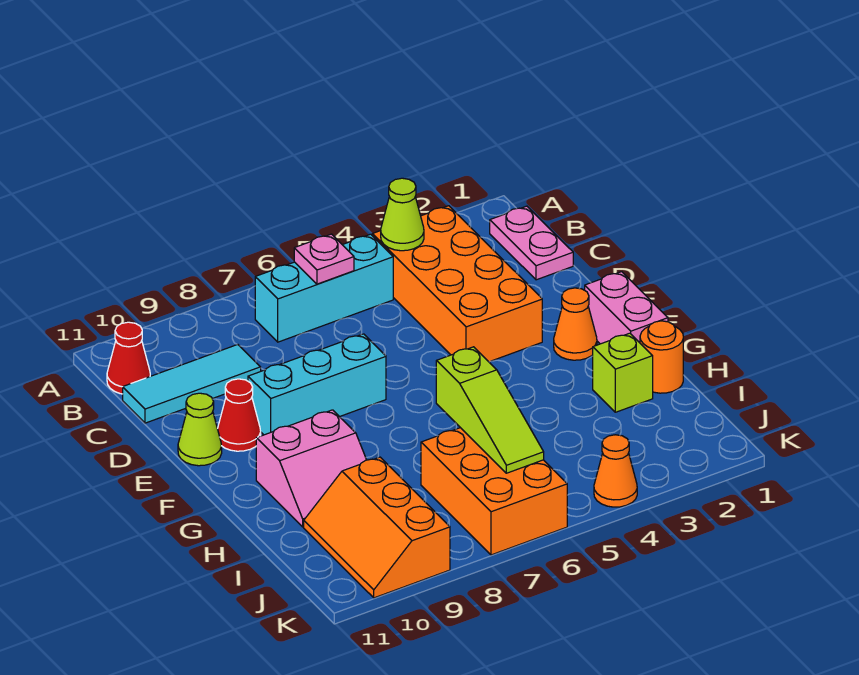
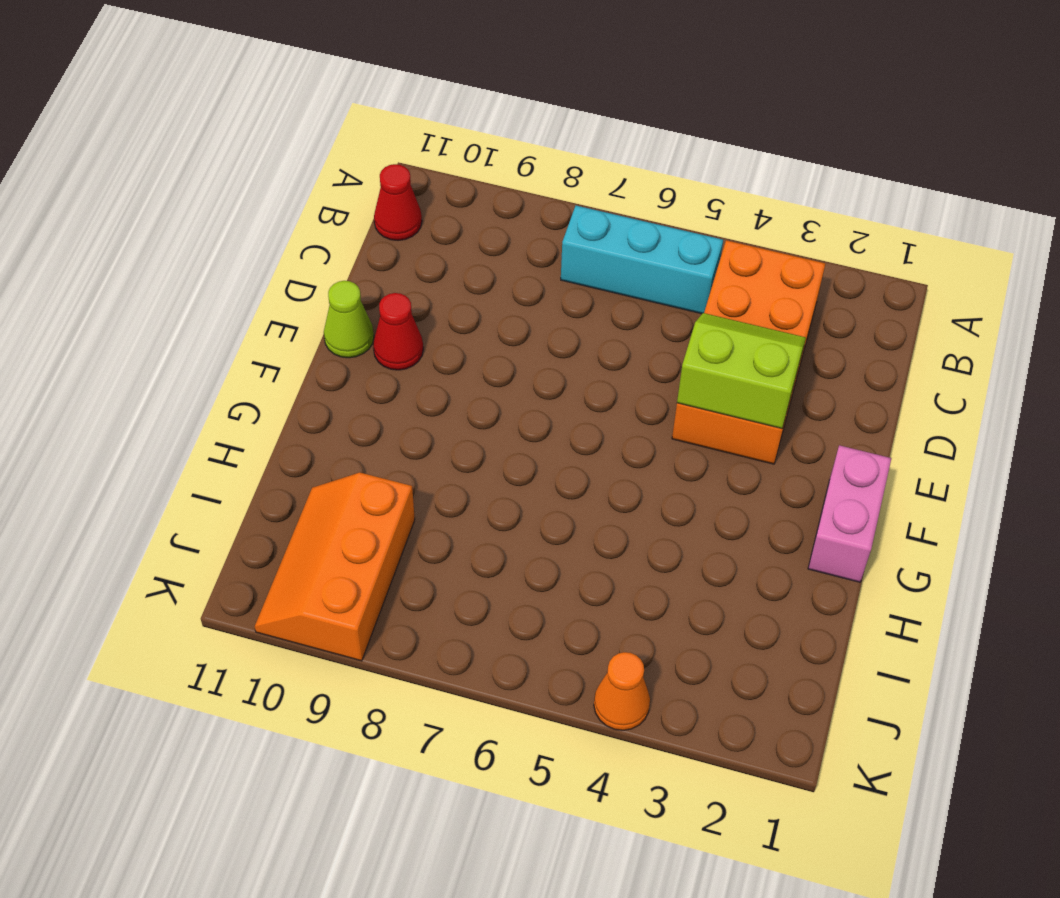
lime 2x2 slope [677,313,806,428] -> none
none -> pink 1x2 plate [490,206,573,280]
none -> cyan 1x3 tile [123,345,261,423]
none -> cyan 1x3 brick [248,334,386,435]

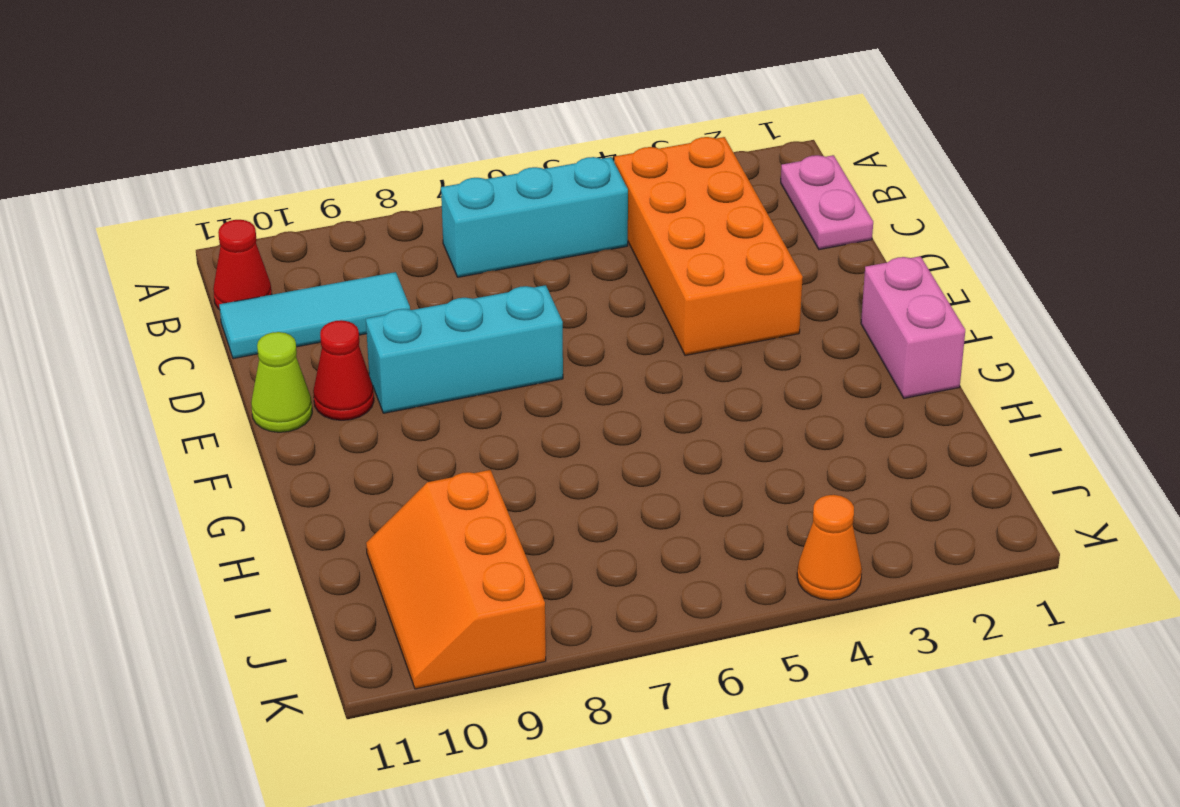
none -> orange 1x1 cone [554,288,597,360]
none -> pink 2x2 slope [256,410,366,527]
none -> orange 1x1 round brick [640,321,683,393]

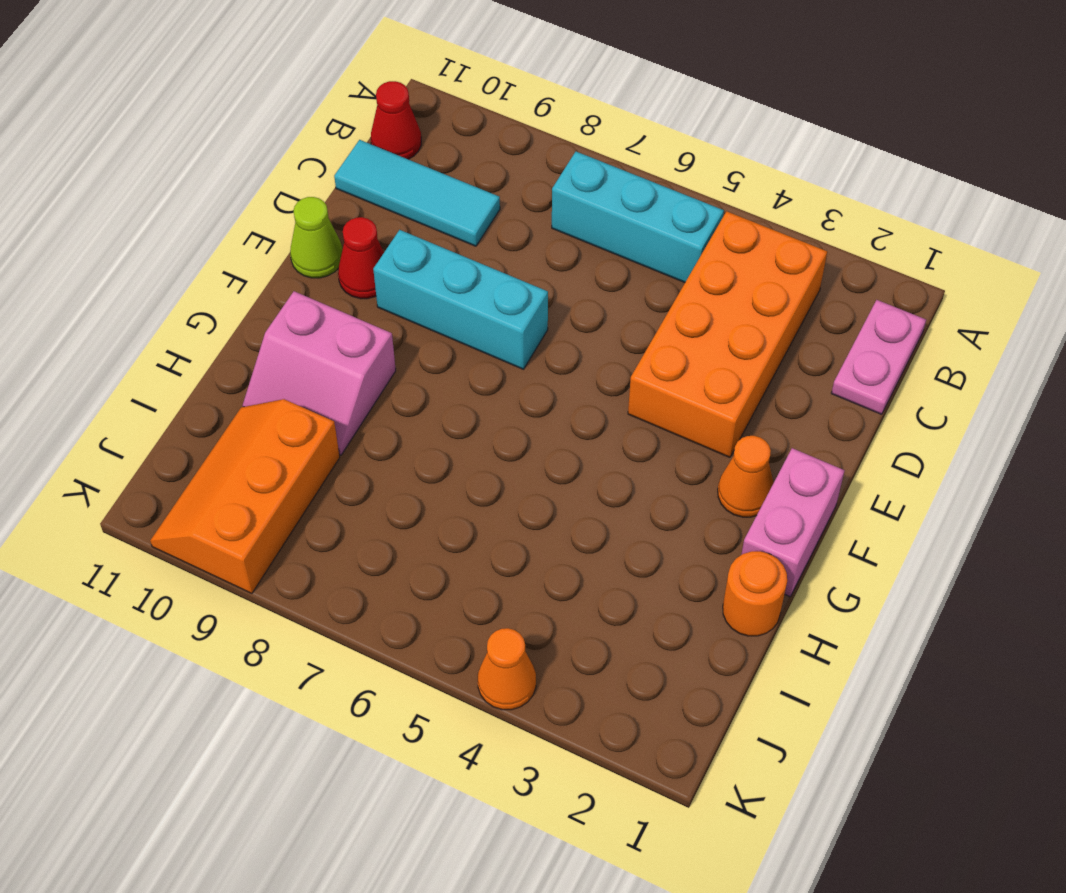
none -> lime 1x1 brick [593,333,653,412]
none -> orange 2x3 brick [421,428,567,555]
none -> lime 1x1 cone [381,178,424,251]

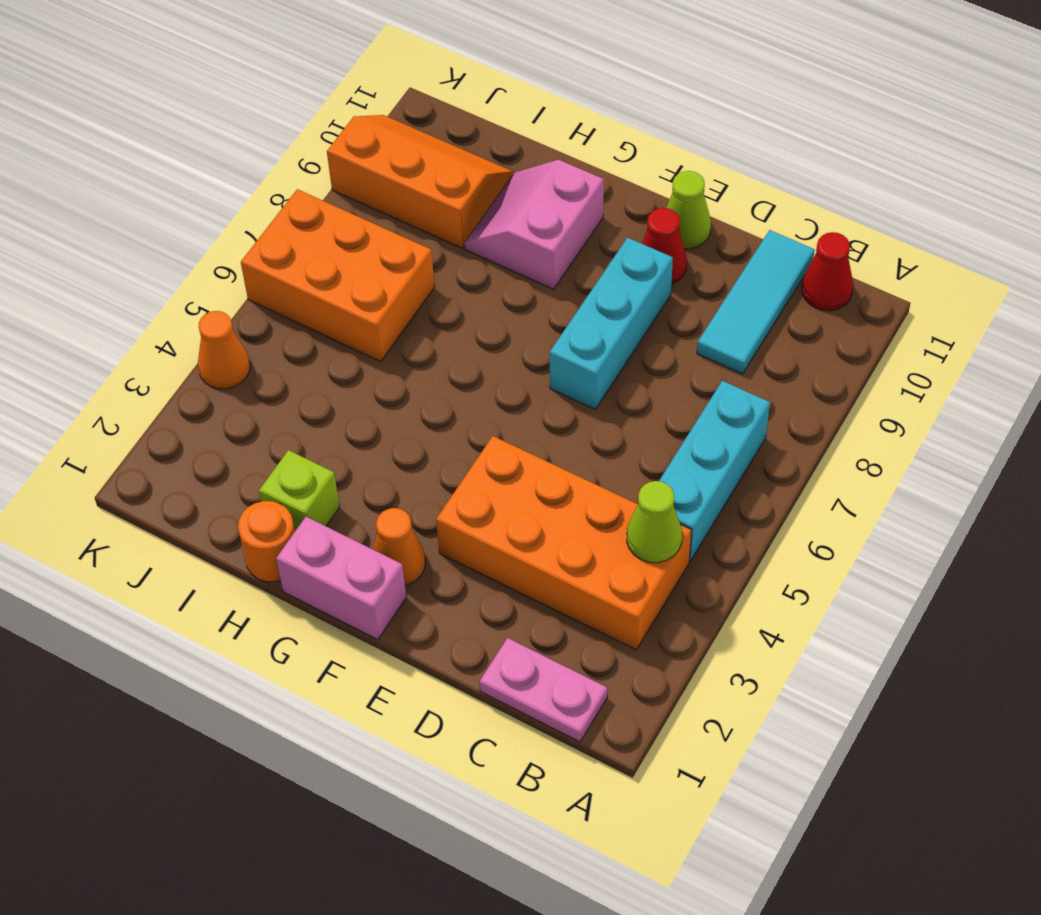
none -> pink 1x1 plate [294,234,354,284]
none -> lime 1x3 slope [436,347,544,473]

